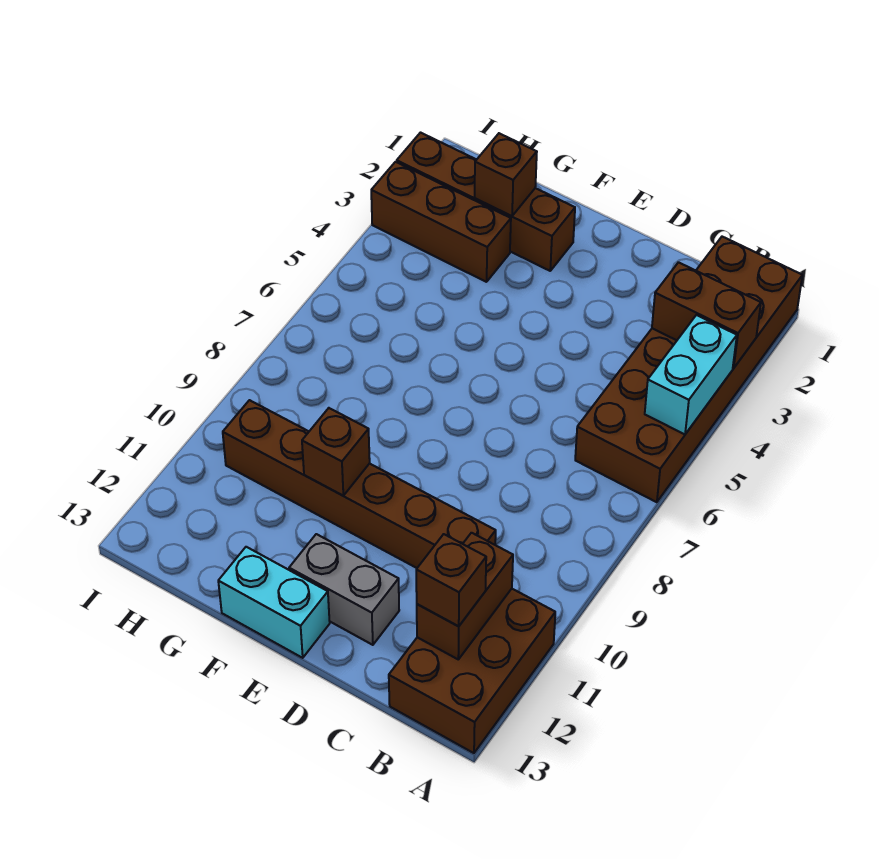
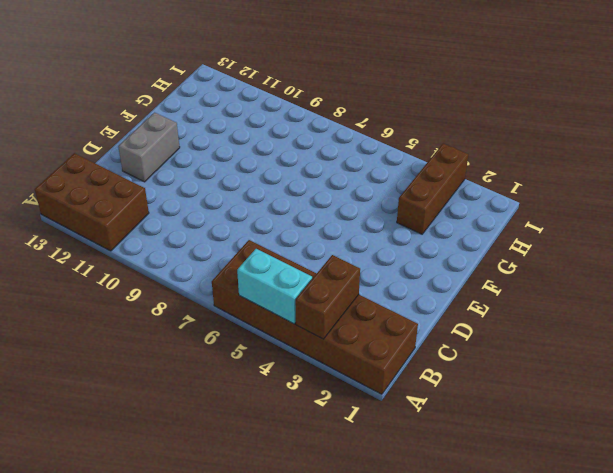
none -> brown 1x6 brick [223,400,496,568]
none -> cyan 1x2 brick [218,547,330,658]
none -> brown 1x4 brick [397,133,575,271]

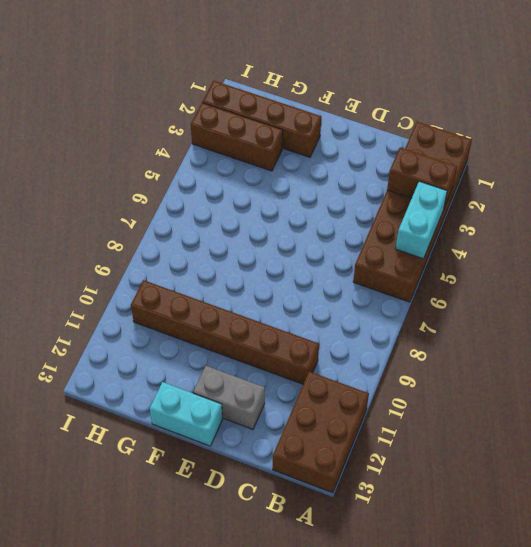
none -> brown 1x2 brick [417,533,513,659]
none -> brown 1x1 brick [302,408,370,496]
none -> brown 1x1 brick [475,133,537,216]

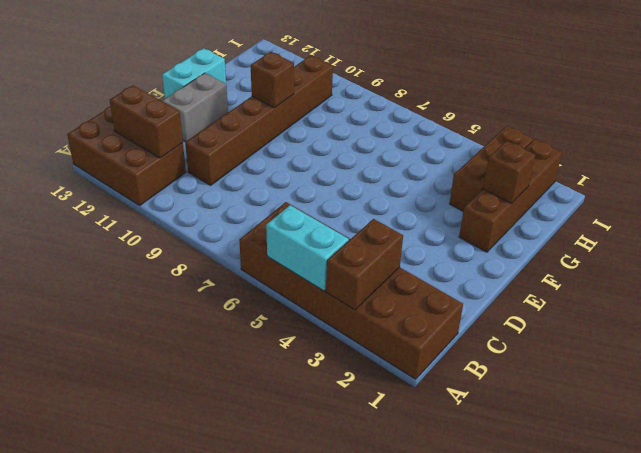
none -> brown 1x1 brick [416,534,486,626]

